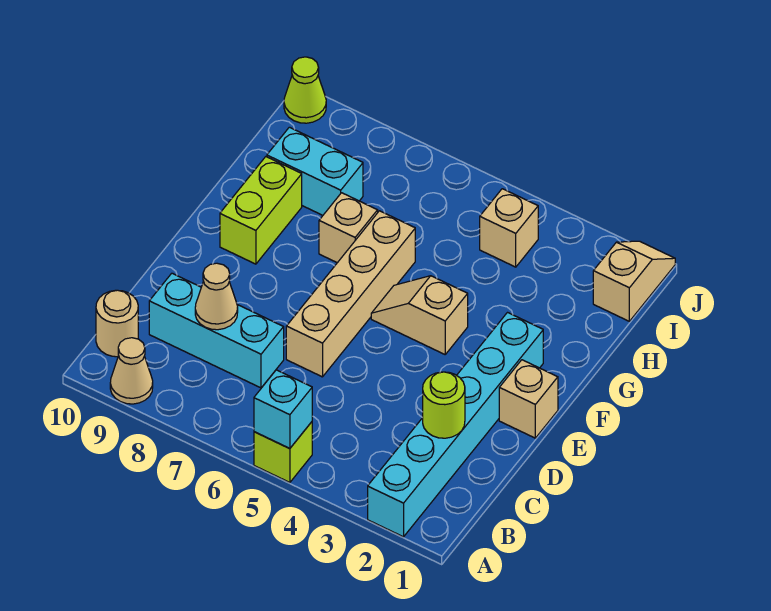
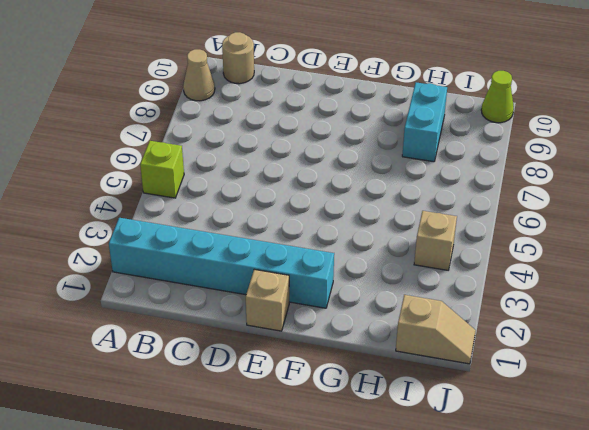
none -> cyan 1x3 brick [149,273,284,388]
none -> tan 1x4 brick [286,211,415,377]
none -> tan 1x2 slope [371,276,468,354]

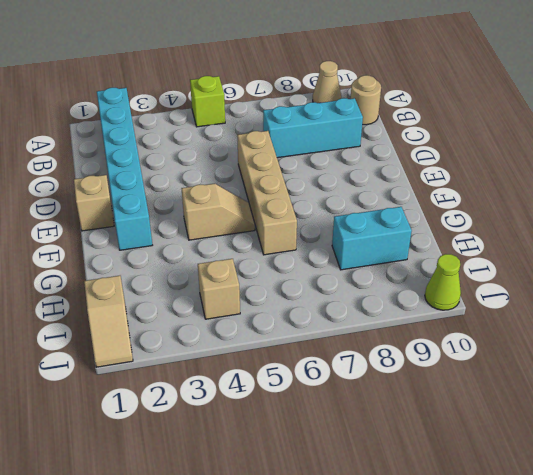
none -> lime 1x2 brick [220,157,302,264]
none -> tan 1x1 brick [319,193,378,263]
none -> cyan 1x1 brick [254,370,312,449]

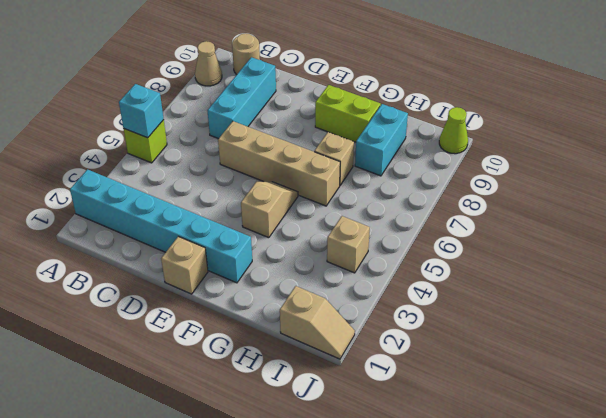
none -> lime 1x1 round brick [423,372,465,438]
none -> tan 1x1 cone [195,263,238,330]

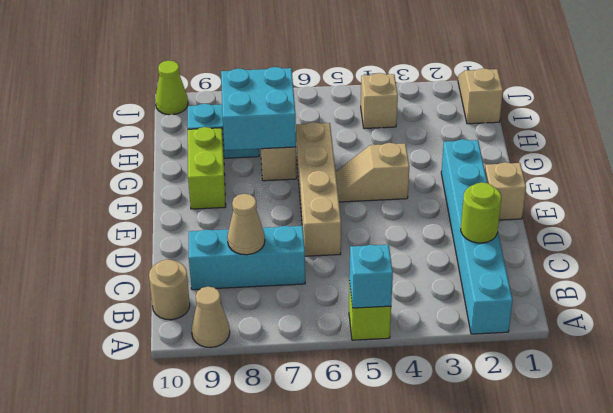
cyan 2x2 brick [221,67,296,150] -> none

